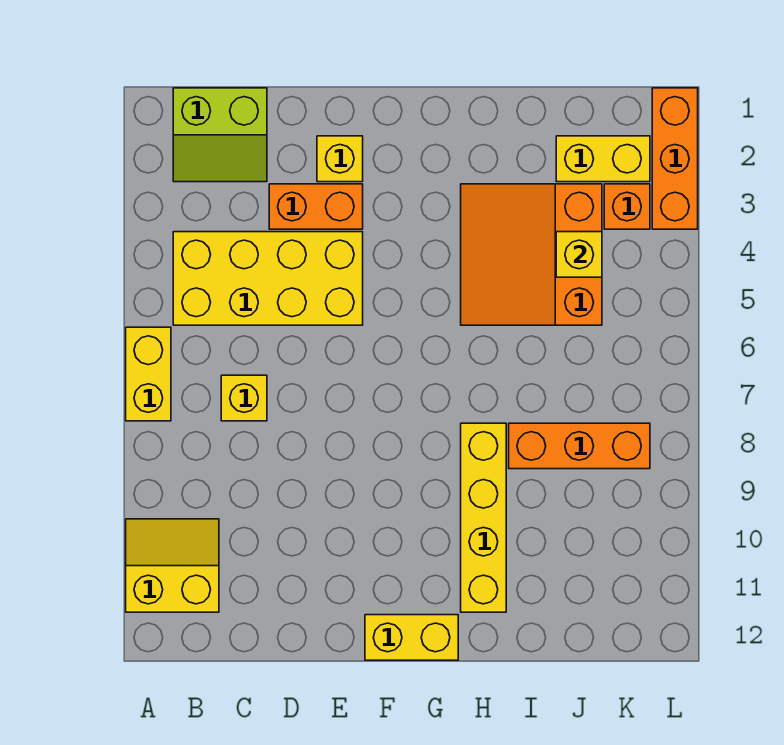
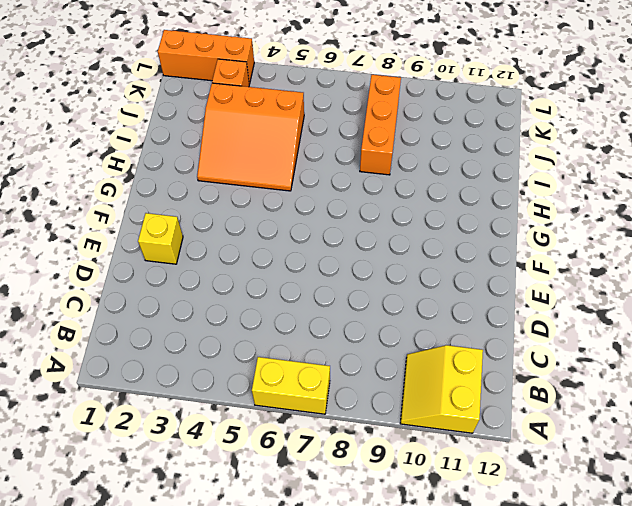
none -> lime 2x2 slope [173,88,267,182]
none -> yellow 2x4 brick [173,232,363,325]
none -> yellow 1x1 brick [221,375,267,421]

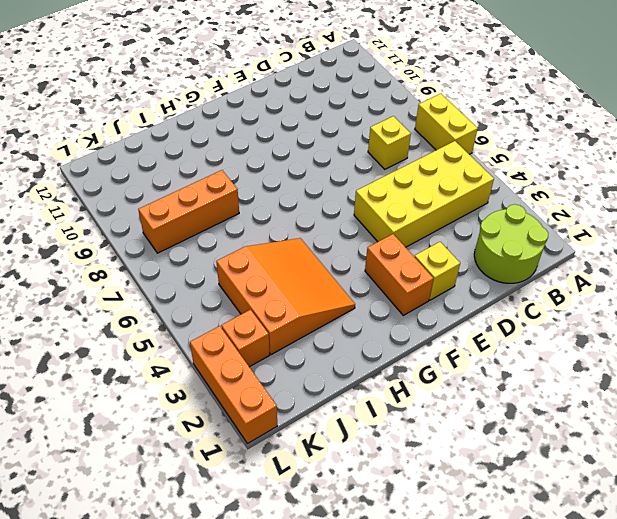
lime 2x2 round brick [474,204,548,283] -> lime 2x2 slope [173,88,267,182]
orange 1x2 brick [365,234,433,315] -> orange 1x2 brick turned to [269,184,363,229]
none -> yellow 2x2 slope [126,519,219,612]
none -> yellow 1x2 brick [365,615,458,660]
none -> yellow 1x4 brick [461,423,506,612]

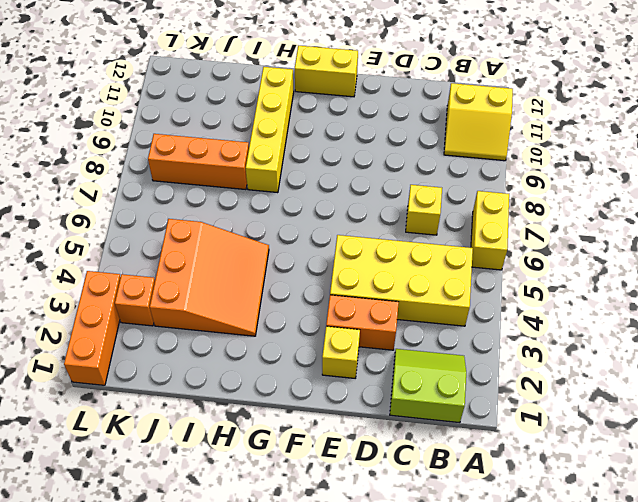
none -> yellow 1x2 brick [556,136,650,182]
none -> yellow 1x1 brick [556,232,602,277]

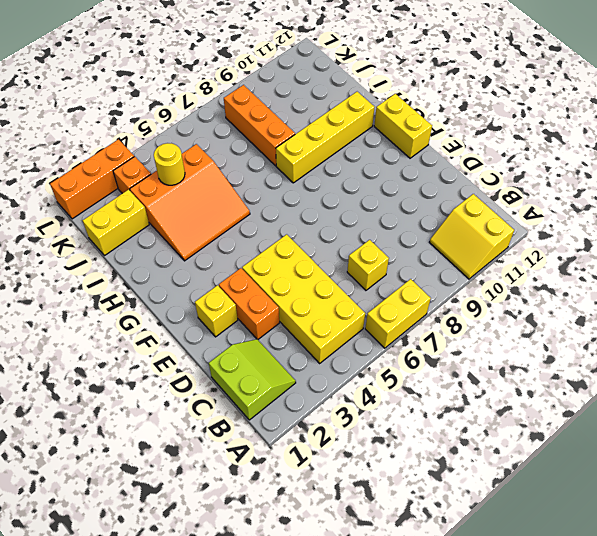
yellow 1x2 brick [82,190,149,256] -> yellow 1x2 brick turned to [556,136,650,182]
yellow 1x1 round brick [154,143,185,185] -> yellow 1x1 brick [556,232,602,277]

